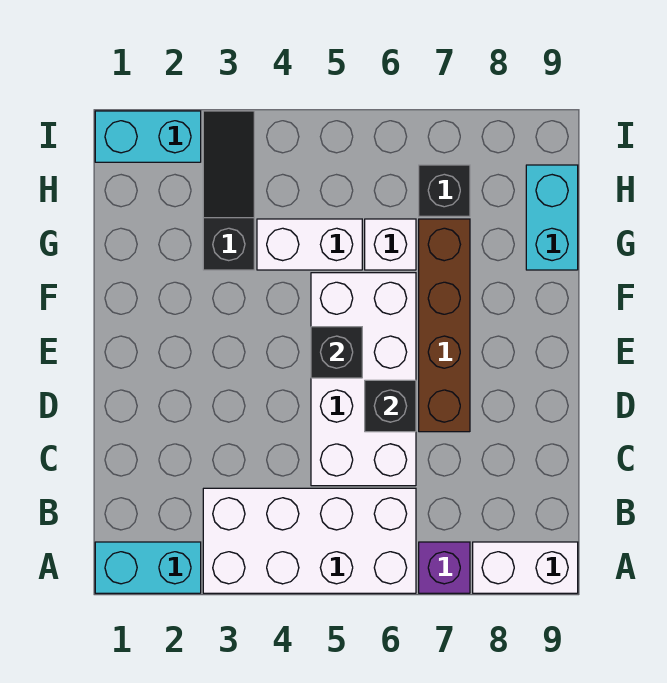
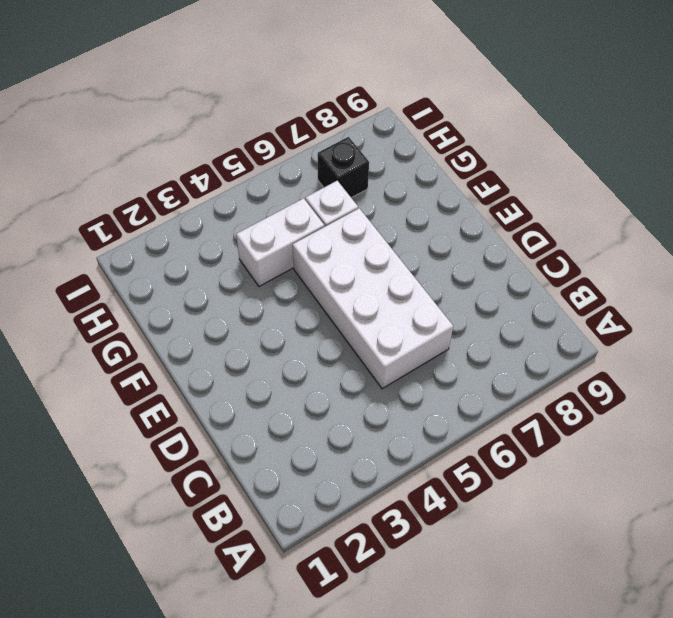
none -> cyan 1x2 brick [95,542,201,593]
none -> white 2x4 brick [203,488,416,593]
none -> purple 1x1 brick [419,542,470,593]

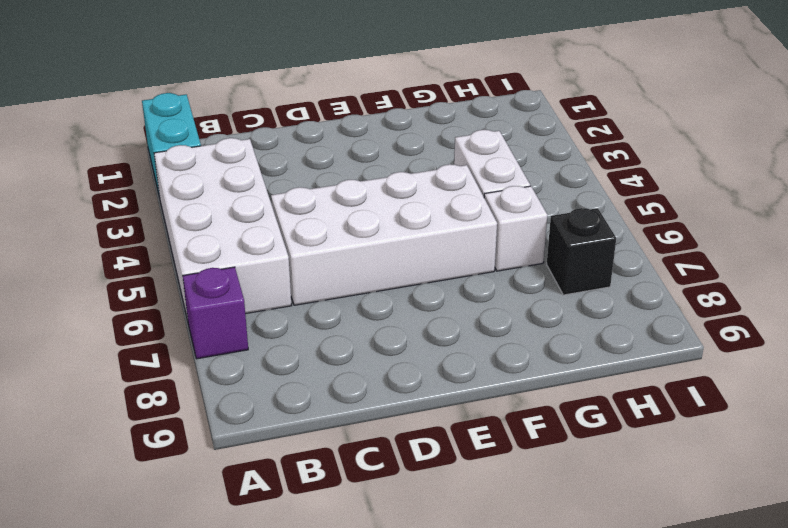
none -> white 1x2 brick [473,542,578,593]
none -> brown 1x4 brick [419,219,470,432]
none -> black 1x3 slope [203,111,254,270]

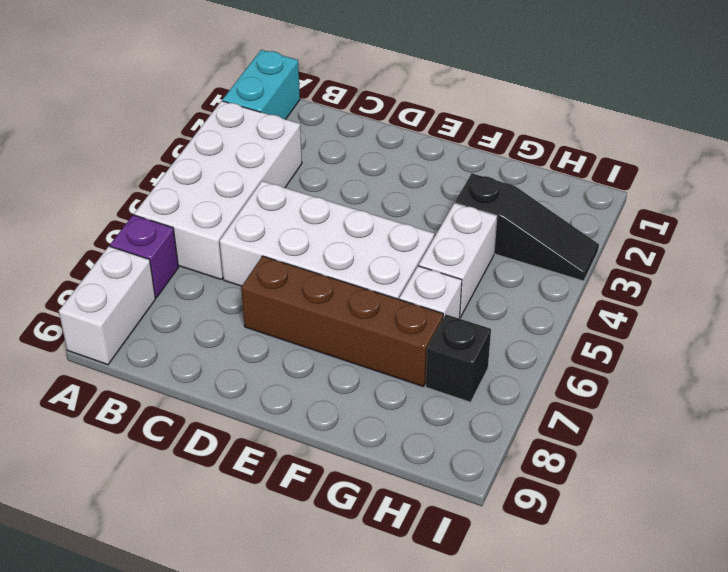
none -> cyan 1x2 brick [526,165,578,270]
none -> cyan 1x2 brick [95,111,201,162]
none -> black 1x1 brick [365,380,416,432]

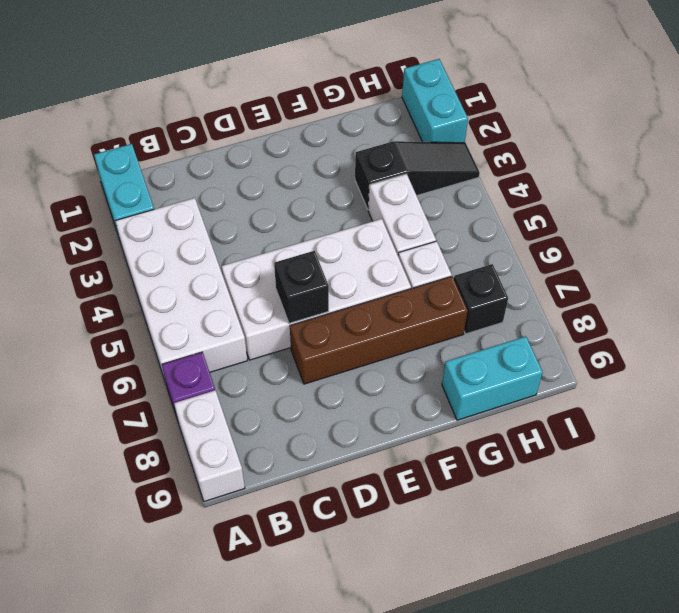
none -> black 1x1 brick [311,327,362,378]

